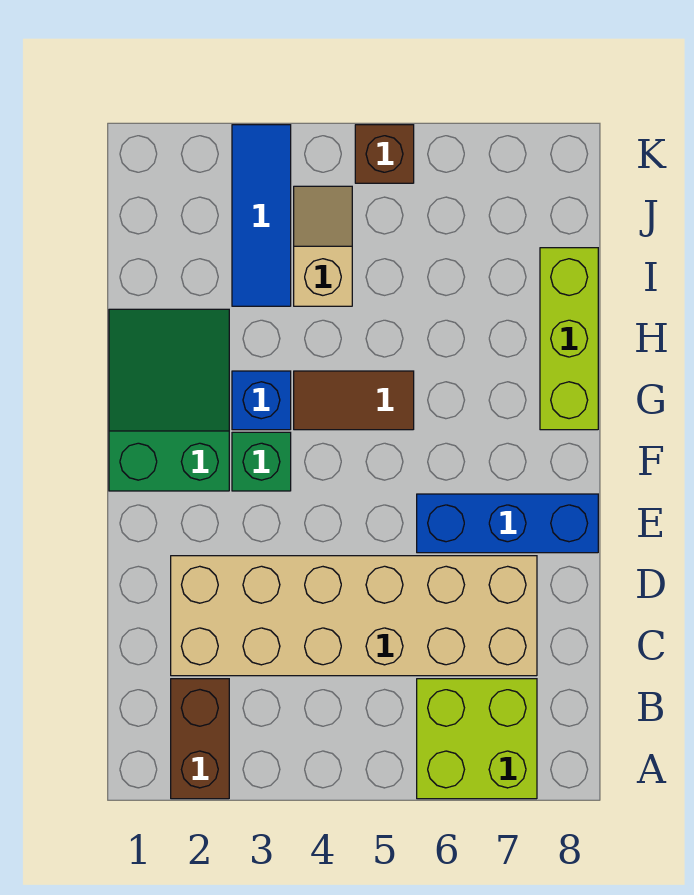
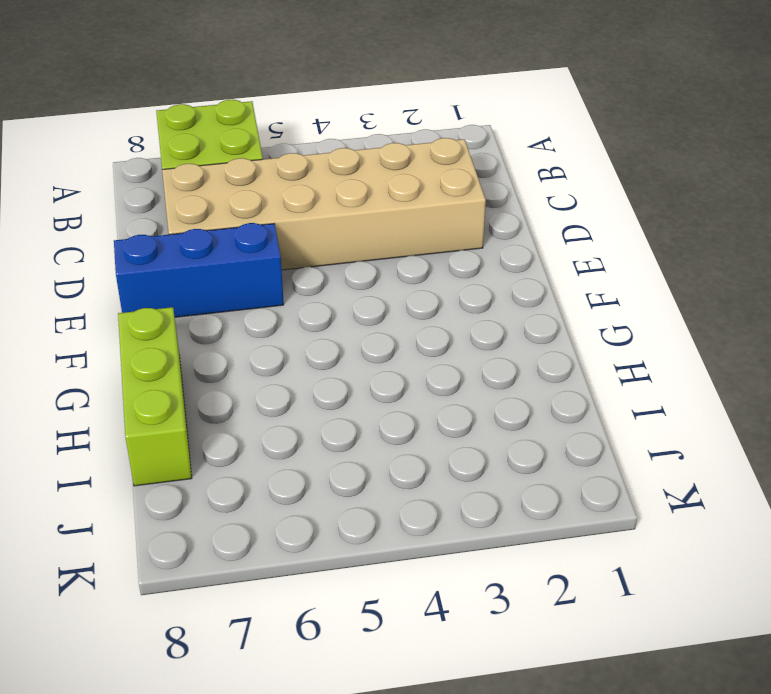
none -> brown 1x2 brick [171,679,229,799]
none -> green 2x3 slope [109,309,229,491]
none -> green 1x1 brick [232,432,291,491]

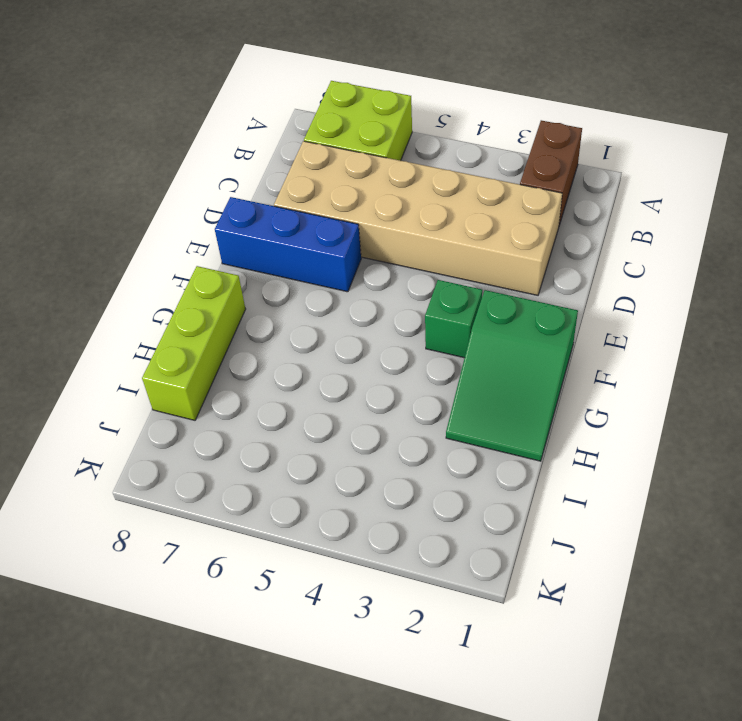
none -> blue 1x1 brick [232,371,291,430]
none -> brown 1x2 tile [294,371,414,430]
none -> blue 1x3 tile [232,125,291,306]

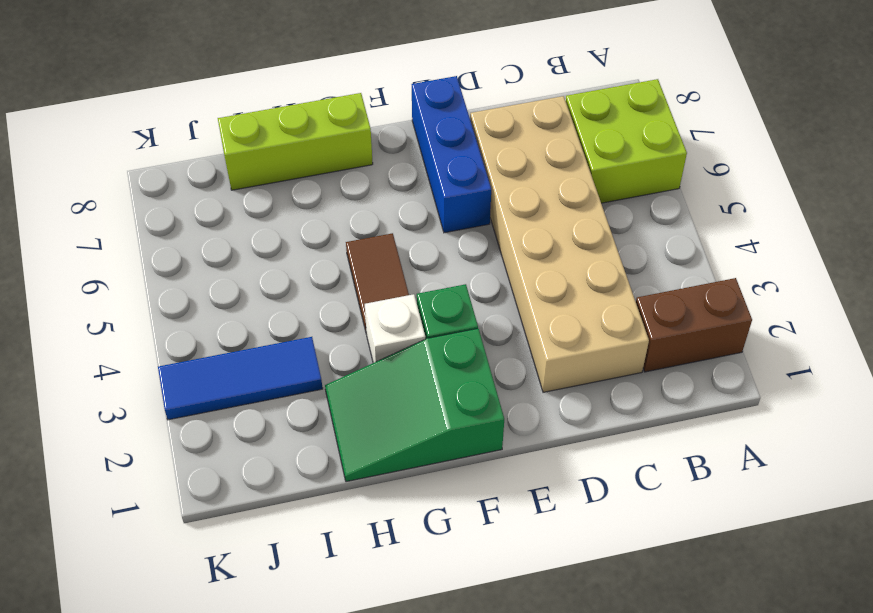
white 1x1 brick [365,294,425,363] -> blue 1x1 brick [232,371,291,430]
none -> tan 1x2 slope [294,186,352,306]
none -> brown 1x1 brick [355,125,414,183]

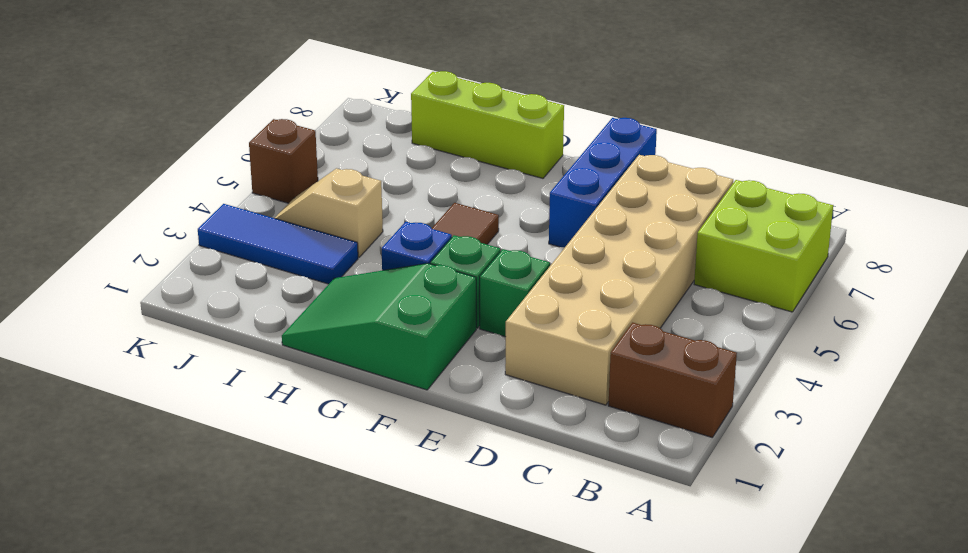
green 1x1 brick [480,249,550,337] -> none

